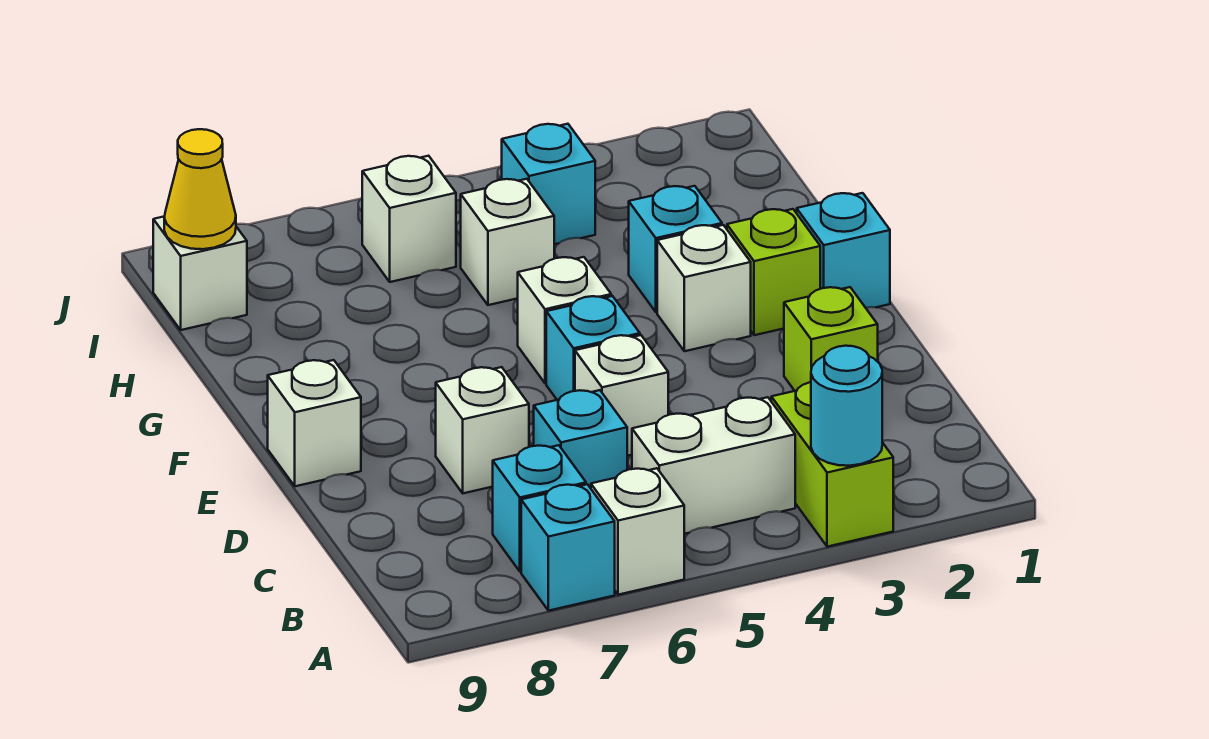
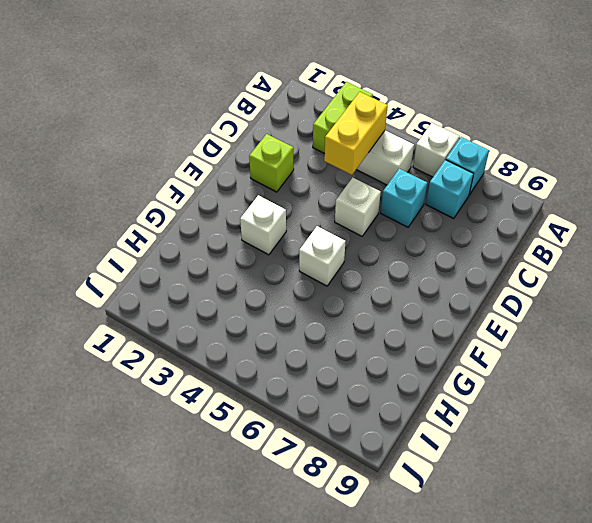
yellow 1x2 brick [324,92,388,175] -> none
none -> white 1x1 brick [436,367,529,493]
none -> cyan 1x1 brick [546,296,640,400]
none -> white 1x1 brick [268,360,361,486]

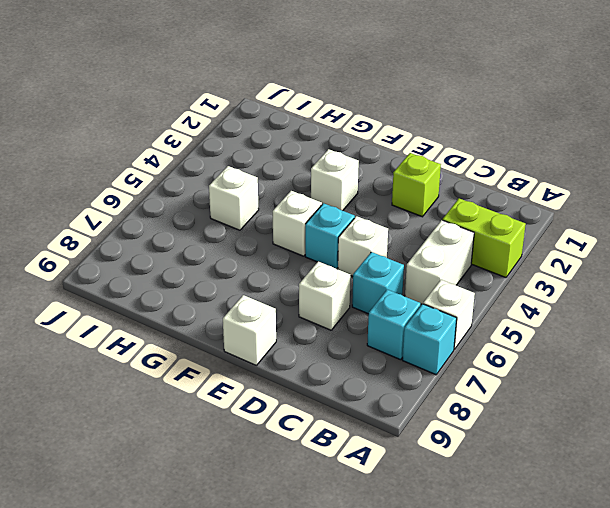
none -> cyan 1x1 brick [797,193,890,308]
none -> lime 1x1 brick [727,209,820,335]
none -> cyan 1x1 brick [629,186,722,312]

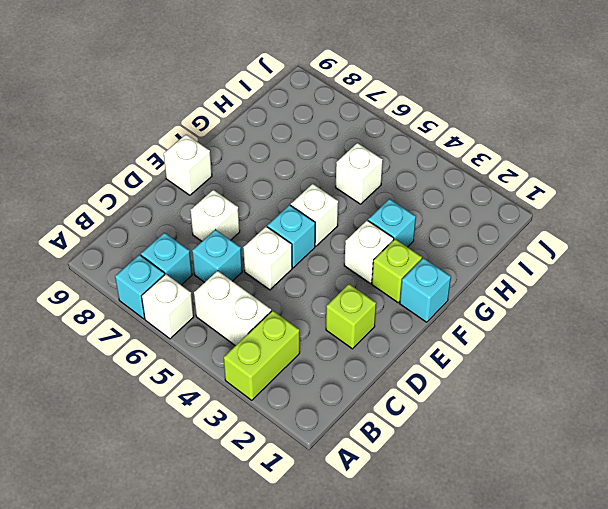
none -> cyan 1x1 brick [502,124,595,244]
none -> white 1x1 brick [362,156,456,282]
none -> white 1x1 brick [153,216,247,330]

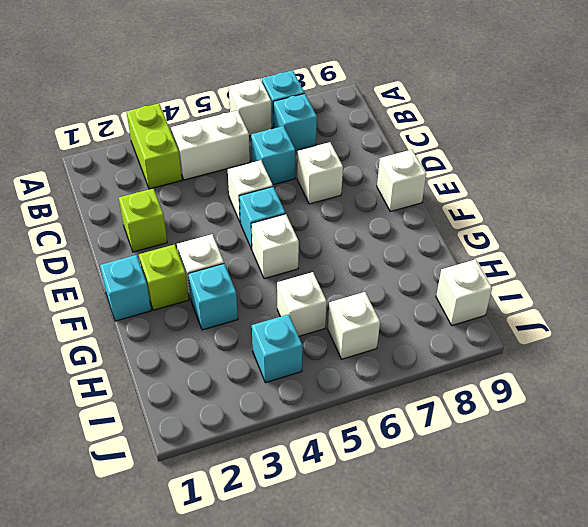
none -> cyan 1x1 round brick [811,346,882,466]
none -> yellow 1x1 cone [164,129,236,249]

